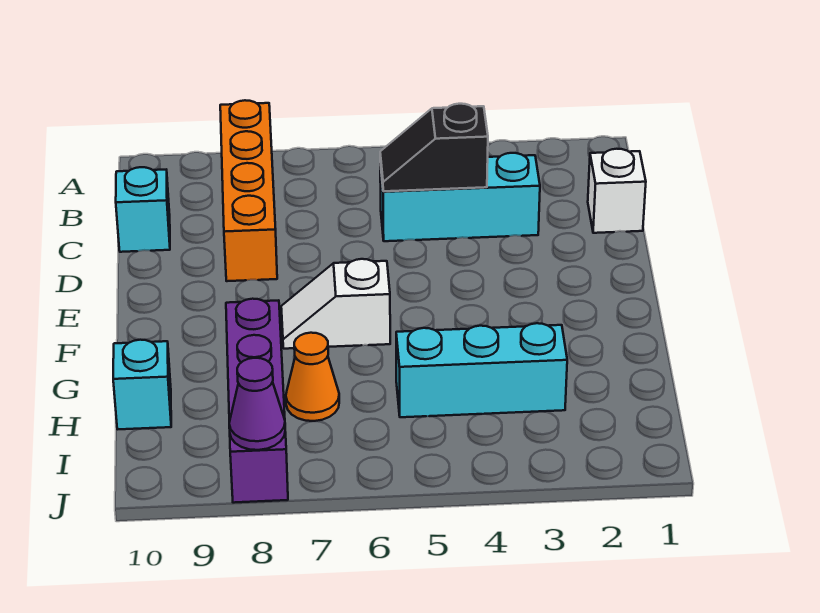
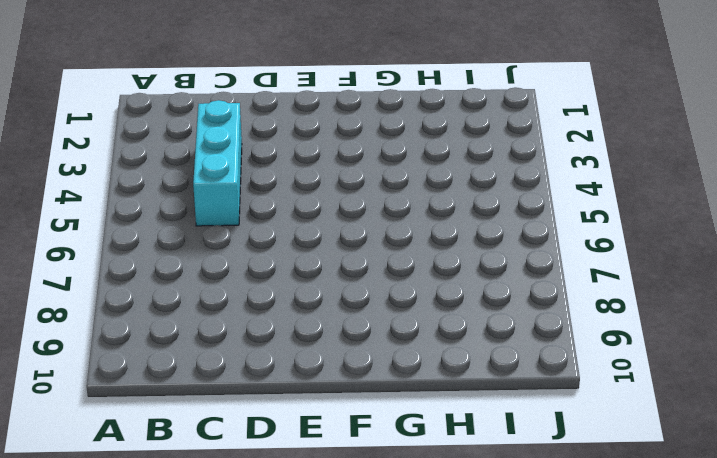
none -> orange 1x4 brick [220,100,277,281]
none -> white 1x1 brick [588,149,646,233]

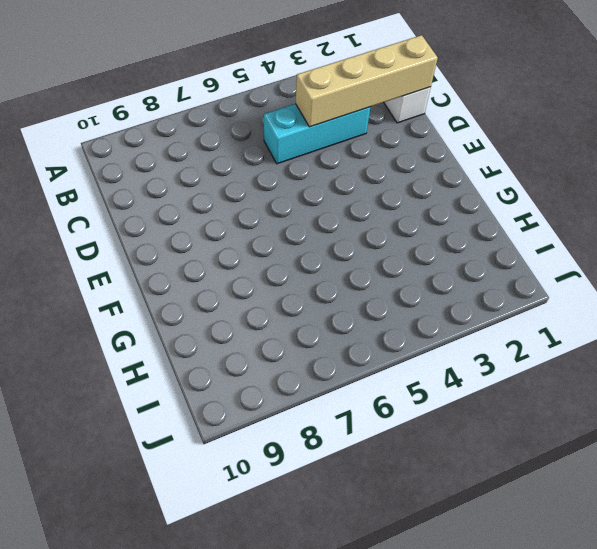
tan 1x4 brick [295,35,438,127] -> black 1x2 slope [380,104,488,191]
none -> orange 1x4 brick [220,100,277,281]
none -> cyan 1x1 brick [116,167,170,252]

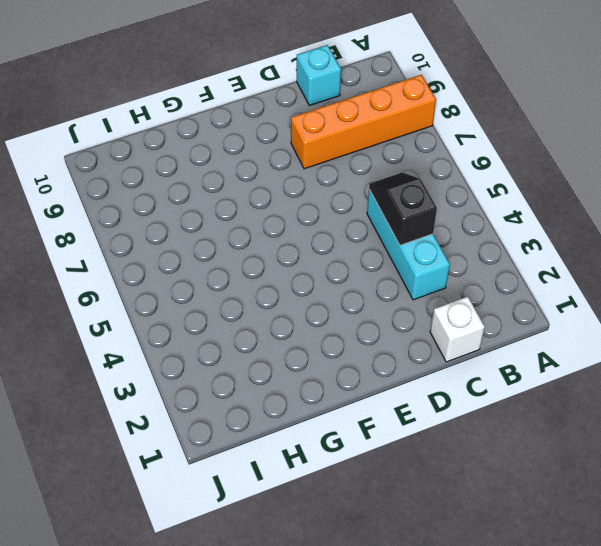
none -> white 1x2 slope [281,259,390,349]
none -> purple 1x4 brick [226,299,288,503]

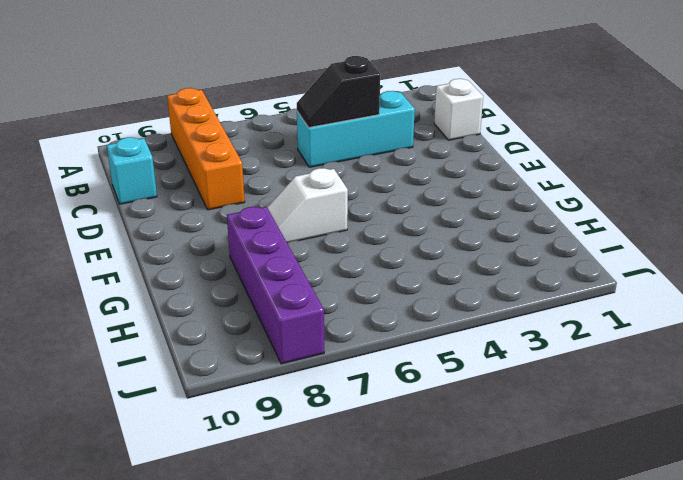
none -> cyan 1x3 brick [396,323,567,417]
none -> orange 1x1 cone [286,333,339,421]

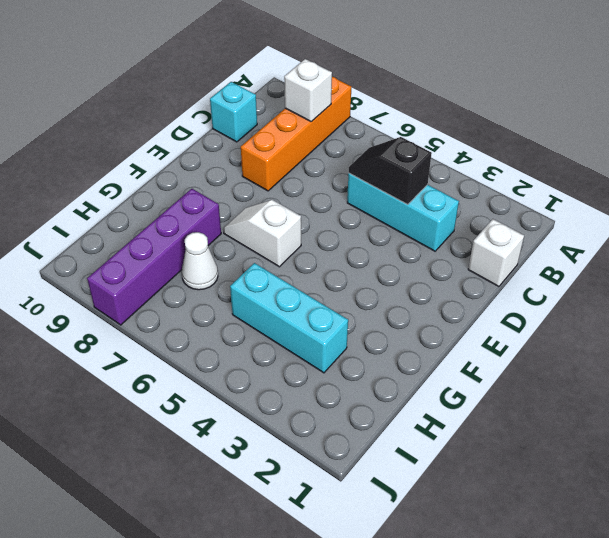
white 1x1 brick [284,59,332,122] -> none
white 1x1 cone [182,232,218,290] -> orange 1x1 cone [286,333,339,421]
none -> cyan 1x1 brick [113,340,171,429]
none -> purple 1x1 cone [229,358,285,450]

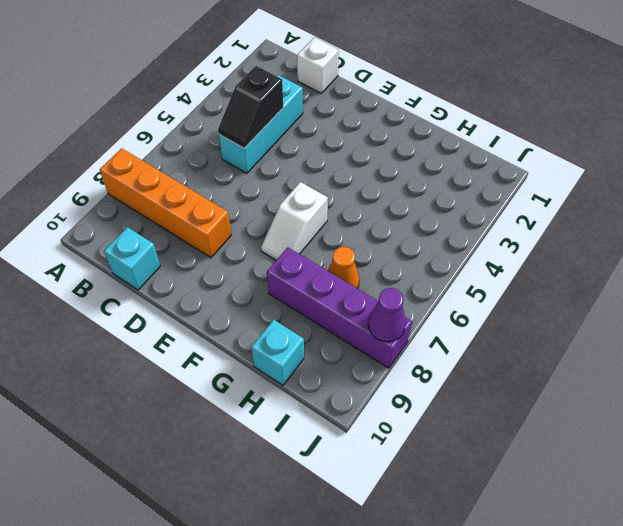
none -> cyan 1x3 brick [396,323,567,417]

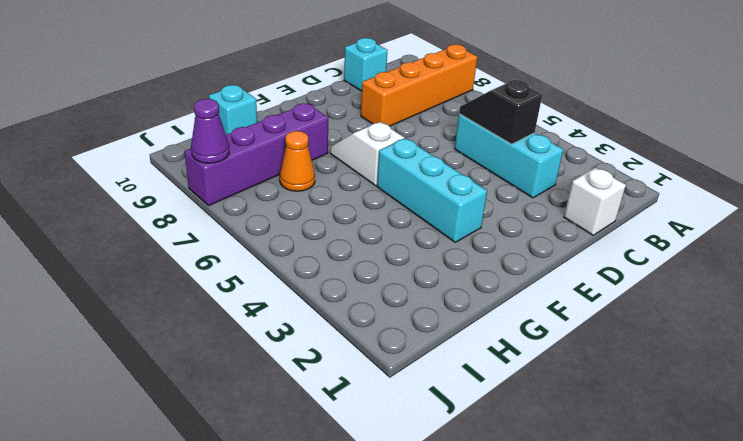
cyan 1x3 brick [377,138,487,242] -> cyan 1x3 brick moved to [396,323,567,417]

